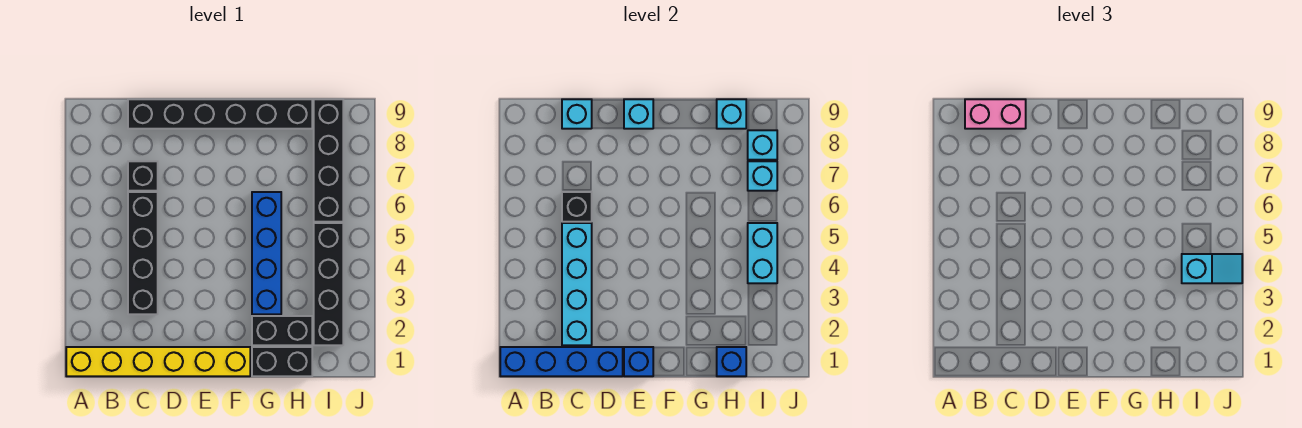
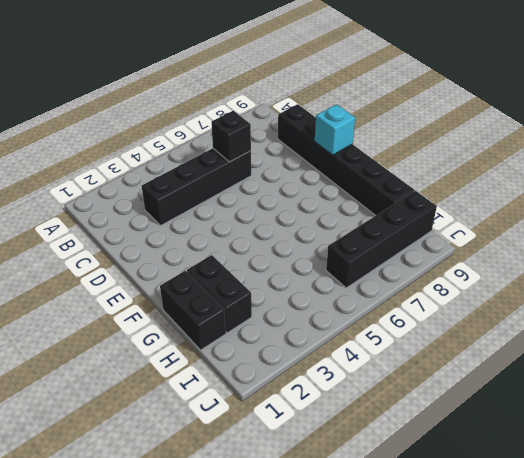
none -> yellow 1x6 brick [66,347,250,376]
none -> black 1x1 brick [128,161,158,191]
none -> blue 1x4 brick [252,192,281,314]

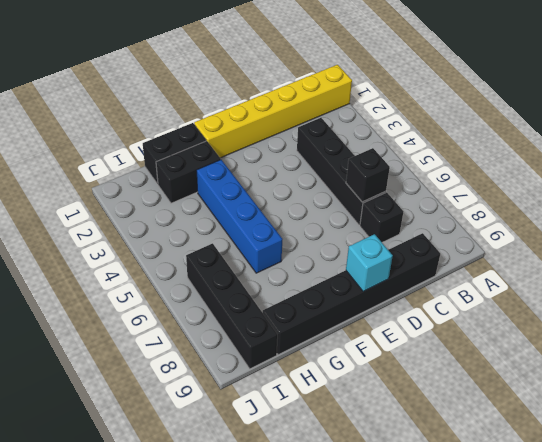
none -> black 1x4 brick [314,223,343,345]
none -> blue 1x4 brick [500,347,623,376]
none -> cyan 1x4 brick [562,223,592,345]

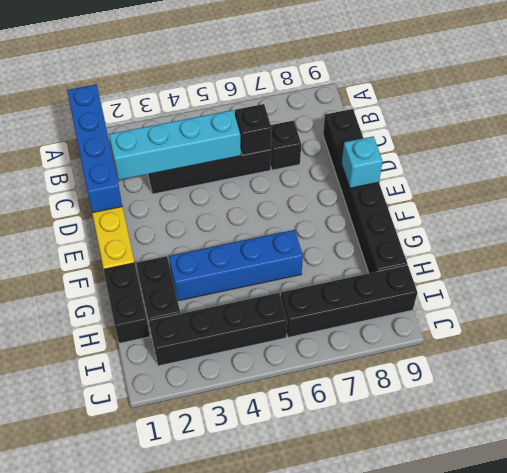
none -> cyan 1x1 brick [562,99,592,129]
none -> blue 1x1 brick [624,347,653,376]
none -> blue 1x1 brick [717,347,746,376]

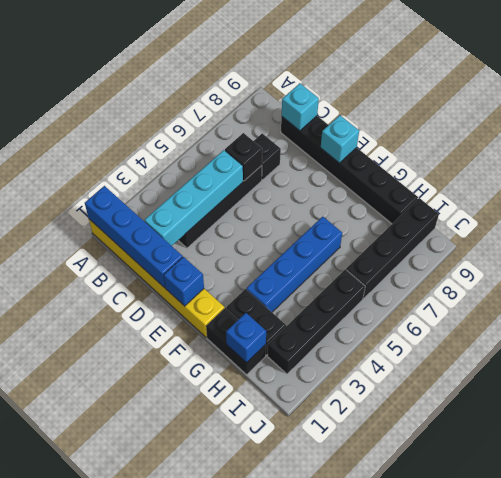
none -> cyan 1x1 brick [717,99,746,129]
none -> cyan 1x2 brick [748,223,777,283]
none -> cyan 1x1 brick [748,161,777,191]

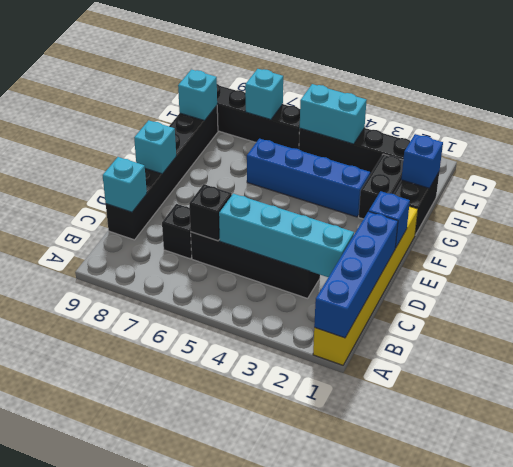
none -> cyan 1x1 brick [748,130,777,160]
none -> pink 1x2 brick [965,99,1026,129]
none -> cyan 1x2 slope [1182,254,1242,283]

